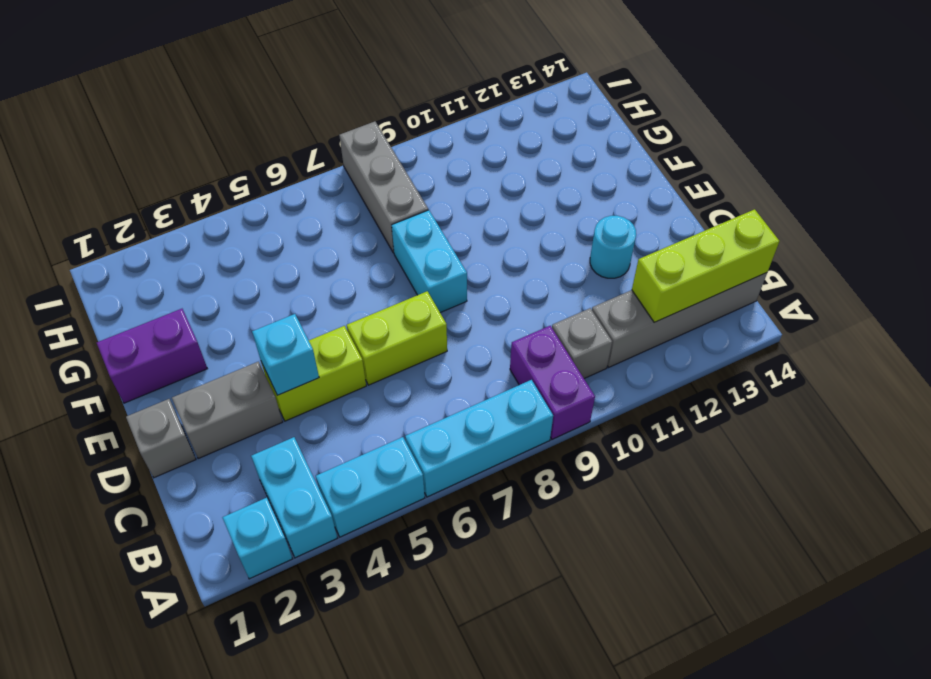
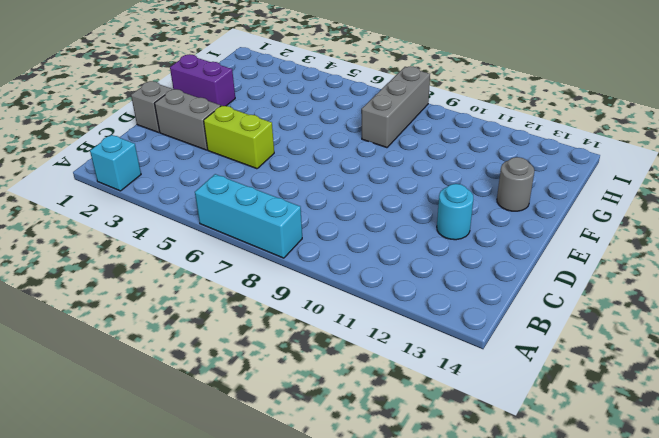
grey 1x1 round brick [497,157,534,211] -> none
none -> cyan 1x2 brick [251,437,337,558]
none -> cyan 1x2 brick [316,437,425,537]
none -> purple 1x2 brick [510,326,595,439]

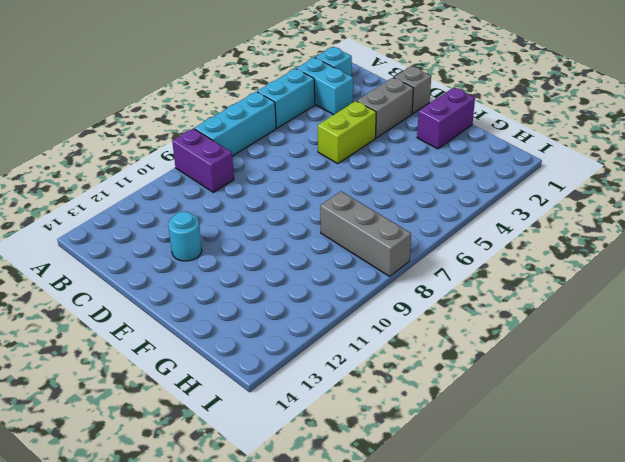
none -> grey 1x1 brick [552,308,612,379]
none -> grey 1x4 brick [592,273,767,367]
none -> lime 1x2 brick [347,291,447,385]

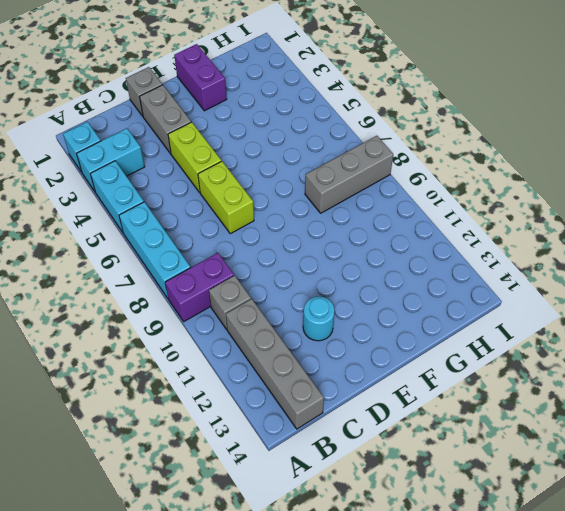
none -> cyan 1x2 brick [392,210,467,313]
none -> lime 1x3 brick [632,209,779,322]
none -> cyan 1x1 brick [252,314,319,395]

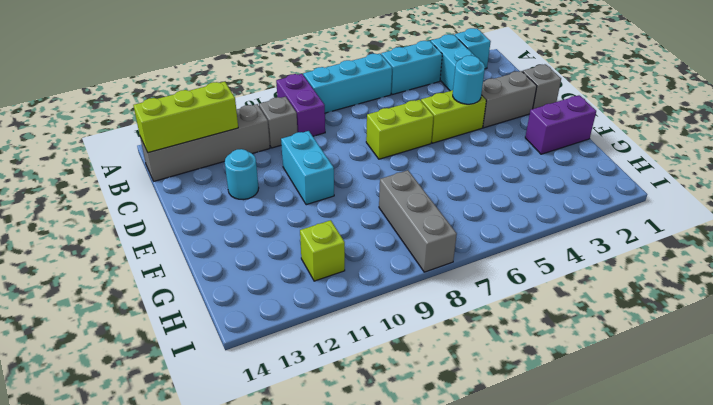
cyan 1x1 round brick [453,55,485,104] -> cyan 1x1 brick [252,314,319,395]
cyan 1x2 brick [281,131,334,205] -> cyan 1x2 brick moved to [392,210,467,313]
lime 1x1 brick [300,220,345,281] -> none

